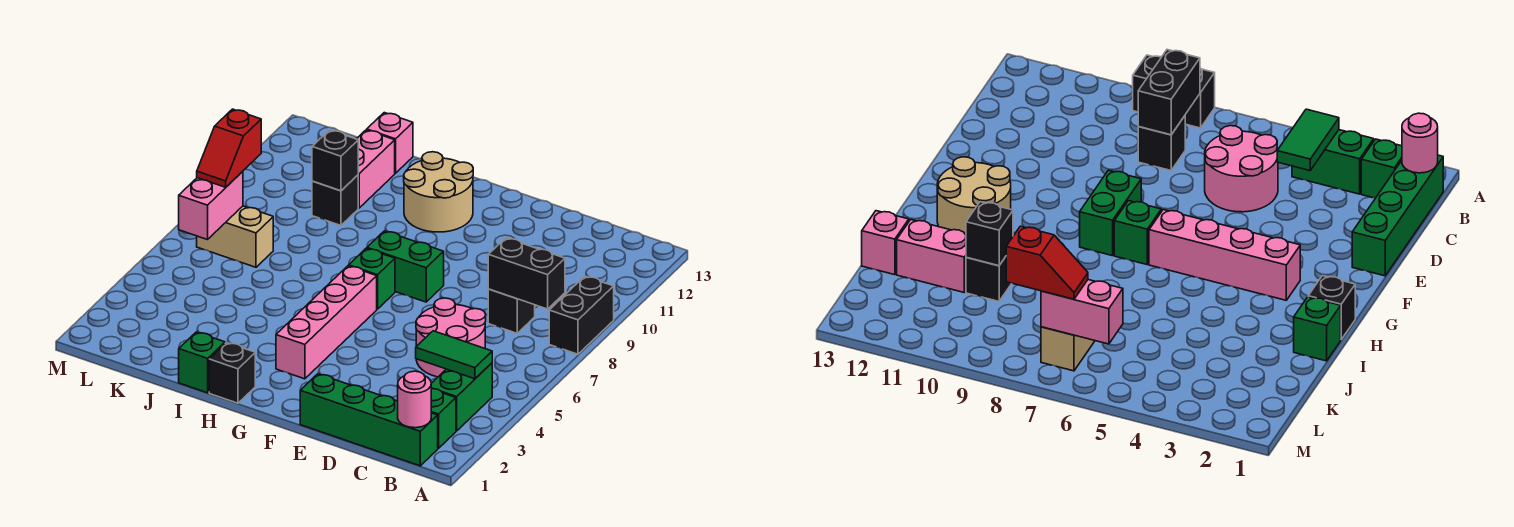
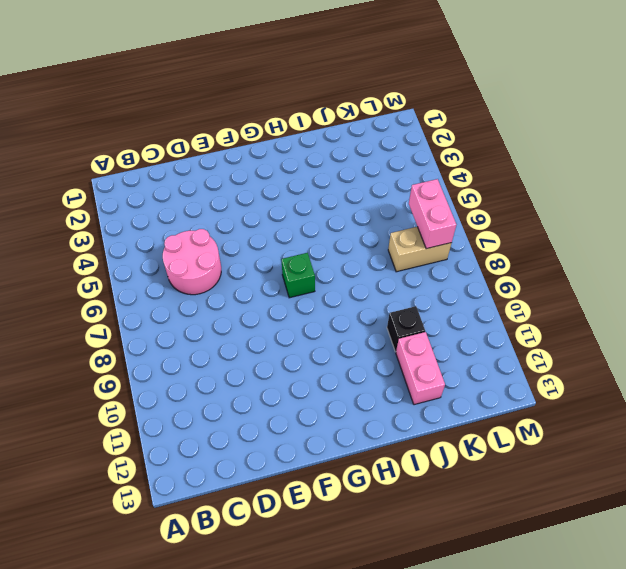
none -> black 1x2 brick [549,276,614,354]
none -> green 1x4 brick [300,374,438,466]
none -> green 1x1 brick [431,389,456,448]

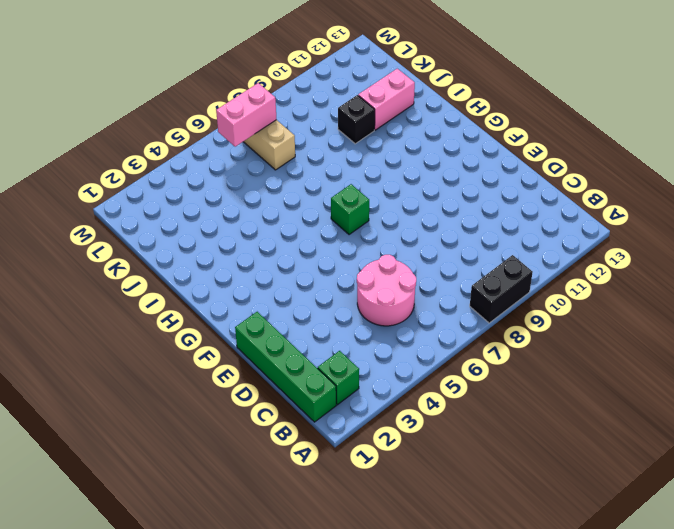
none -> green 1x2 brick [431,363,492,431]
none -> black 1x1 brick [488,289,535,333]
none -> green 1x2 brick [367,231,444,302]

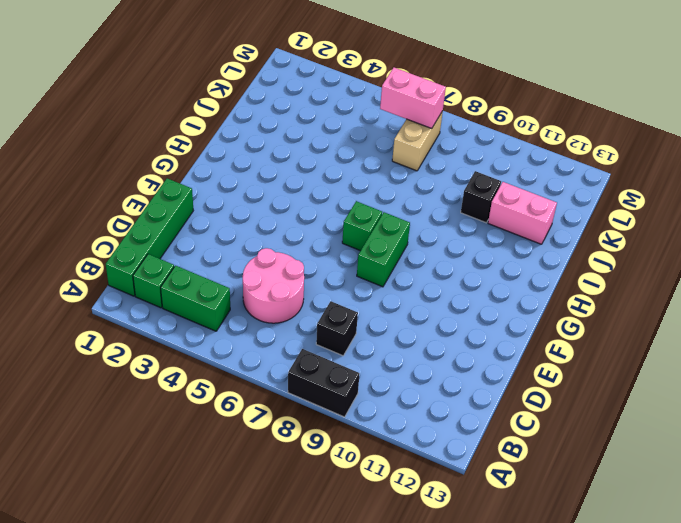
none -> pink 1x4 brick [276,266,377,379]
none -> tan 2x2 round brick [404,152,473,232]
none -> black 1x1 brick [209,343,255,403]

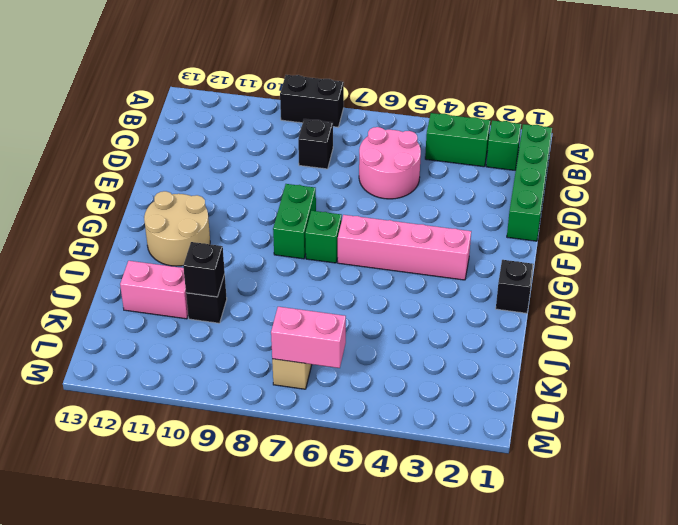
none -> green 1x1 brick [179,332,225,393]
none -> pink 1x1 brick [367,113,413,173]
none -> pink 1x1 round brick [398,371,431,428]

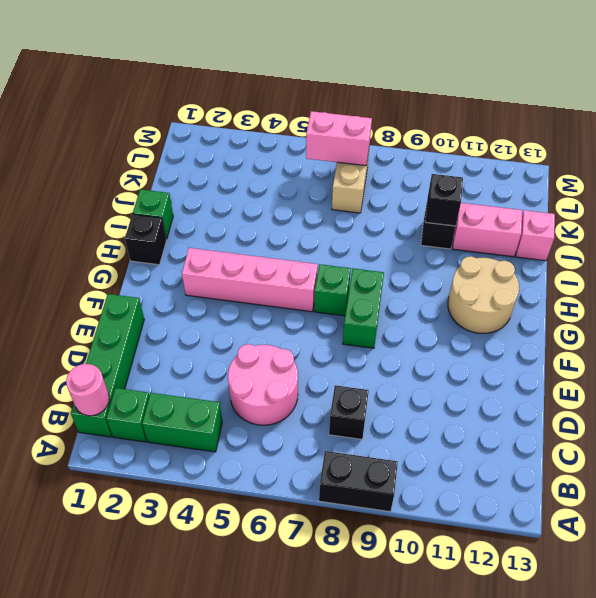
none -> green 1x2 tile [416,331,492,379]
none -> black 1x2 brick [488,238,565,309]
none -> red 1x2 slope [197,109,261,187]

